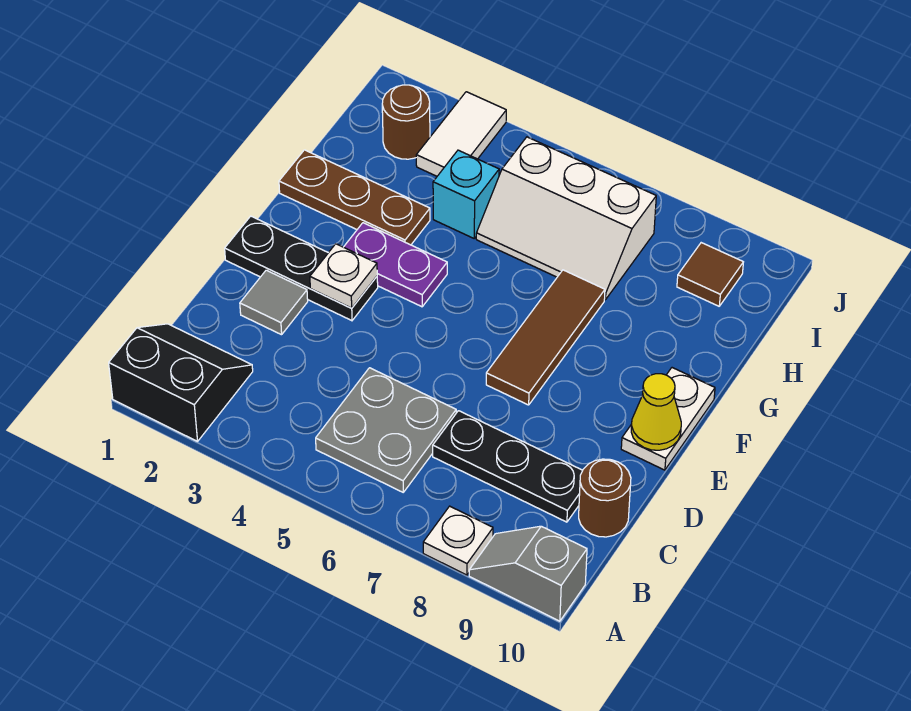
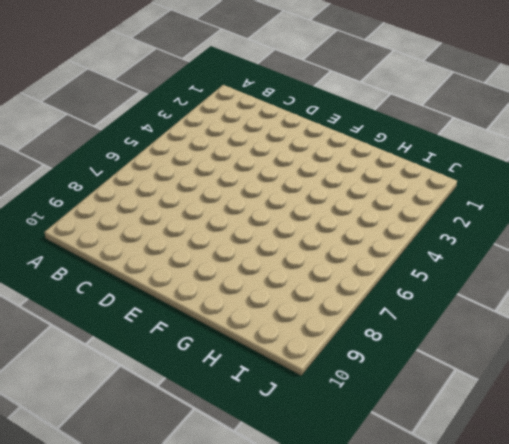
none -> black 2x2 slope [109,324,253,441]
none -> white 1x1 plate [423,506,493,575]
none -> grey 1x2 slope [469,526,587,621]

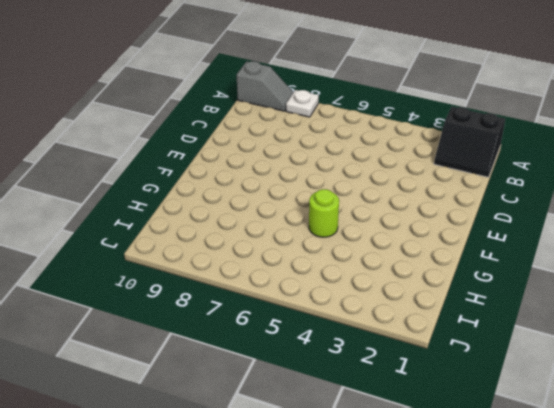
lime 1x1 round brick [309,189,339,237] -> none
none -> grey 2x2 plate [316,368,456,492]
none -> black 1x3 plate [433,411,583,522]
none -> brown 1x1 round brick [579,459,631,537]

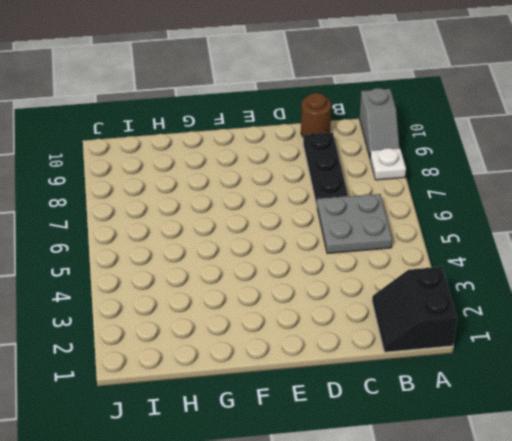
none -> grey 1x1 tile [240,270,308,335]
none -> black 1x3 plate [225,216,378,321]
none -> brown 1x3 tile [486,270,605,405]

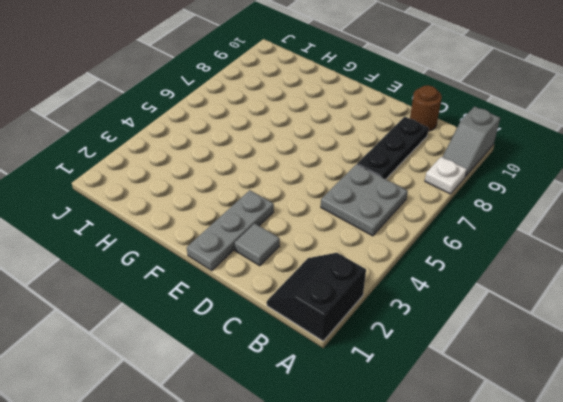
grey 1x3 plate [187,190,274,271] -> black 1x3 plate [225,216,378,321]
none -> brown 1x3 tile [486,270,605,405]
none -> white 1x2 plate [621,368,715,470]
none -> purple 1x2 plate [344,223,447,307]

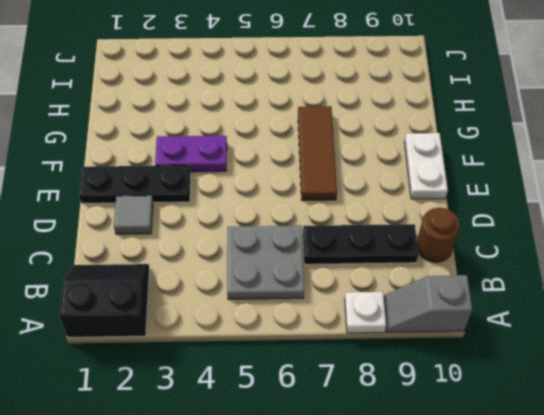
none -> brown 1x3 plate [279,150,430,245]
none -> cyan 1x1 brick [433,150,499,238]
none -> white 2x3 slope [476,137,656,300]

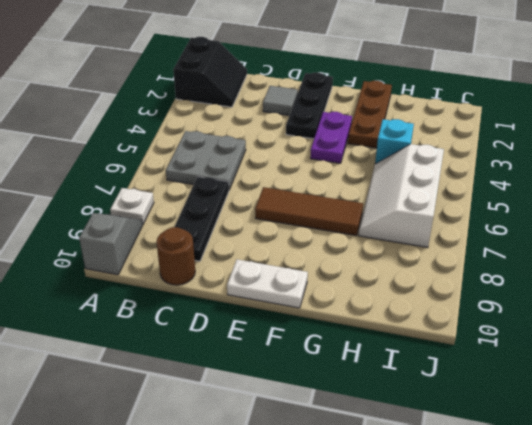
none -> brown 1x1 round brick [382,85,430,159]
none -> white 1x2 tile [416,92,506,176]
none -> brown 1x1 tile [677,243,743,306]

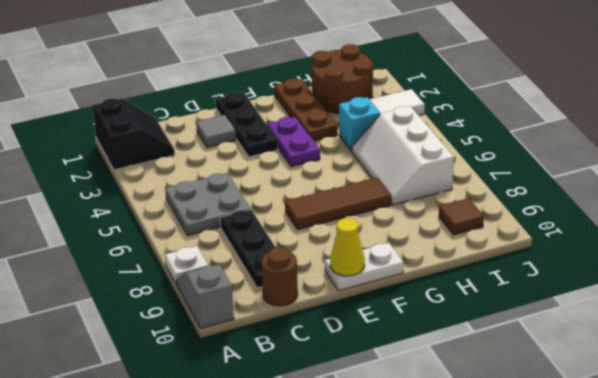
brown 2x2 round brick [312,44,373,113] -> brown 1x1 round brick [382,85,430,159]
none -> white 1x1 plate [310,244,377,308]

